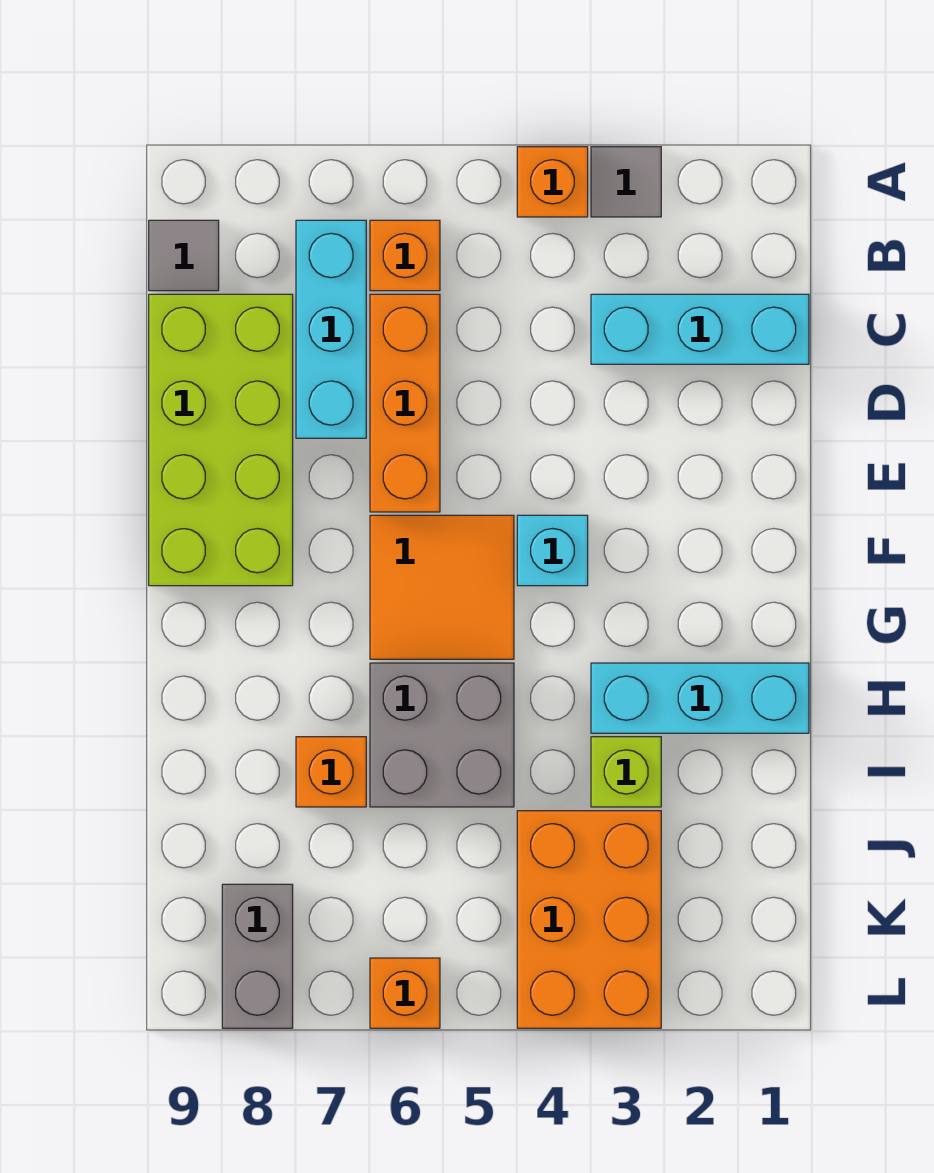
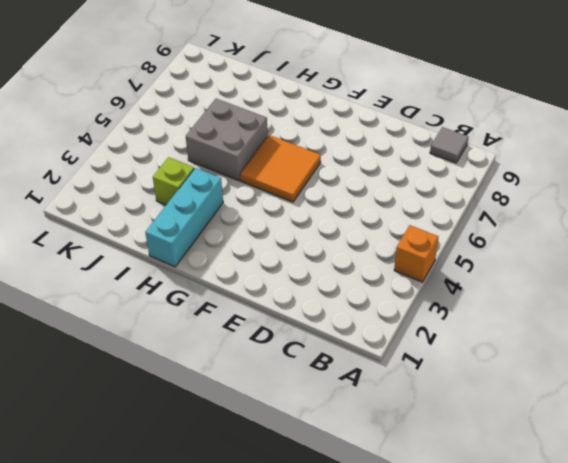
none -> grey 1x1 tile [591,147,661,217]
none -> orange 1x1 brick [370,220,440,291]
none -> cyan 1x3 brick [296,220,366,438]

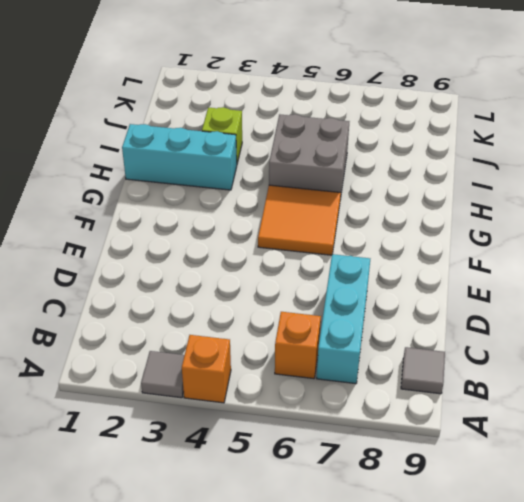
none -> cyan 1x3 brick [591,294,809,364]
none -> orange 1x3 brick [370,294,440,512]
none -> lime 2x4 brick [149,294,293,586]

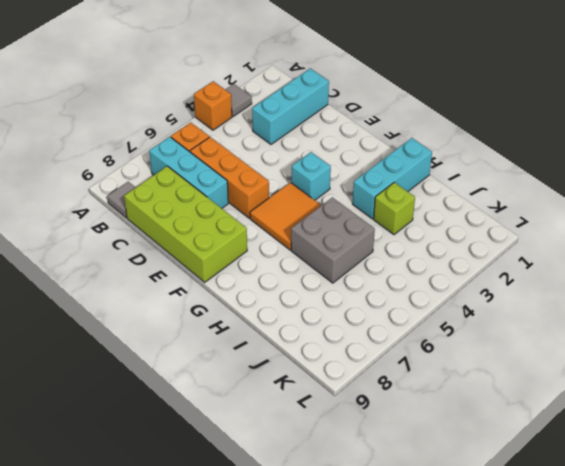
none -> orange 1x1 brick [296,737,366,807]
none -> orange 2x3 brick [517,811,661,1028]
none -> grey 1x2 brick [222,884,293,1028]

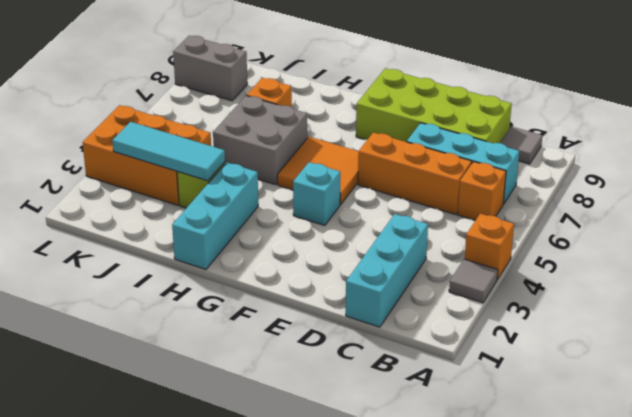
cyan 1x3 tile [112,122,225,181] -> none
none -> orange 1x1 brick [370,958,440,1028]

